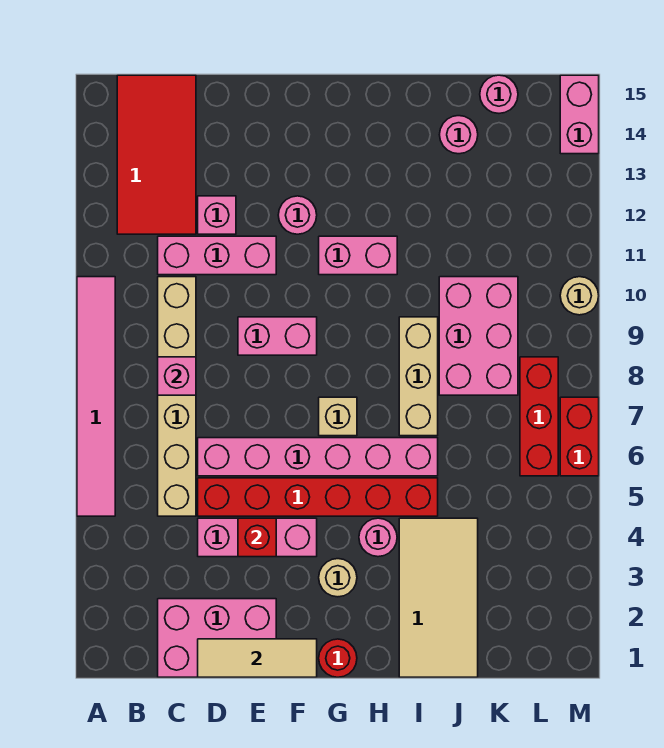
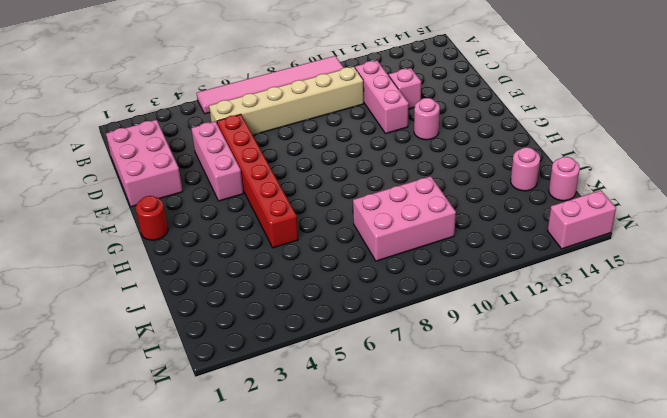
none -> red 2x4 tile [117,75,196,234]
none -> pink 1x6 brick [198,438,438,476]
none -> pink 1x2 brick [238,317,317,355]

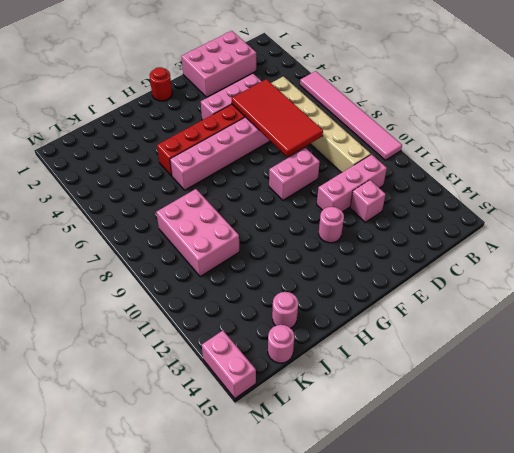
red 2x4 tile [232,79,323,157] -> red 2x4 tile moved to [117,75,196,234]
none -> tan 1x1 round brick [319,559,357,597]
none -> tan 1x1 brick [319,397,357,436]
none -> pink 1x2 brick [319,236,397,275]

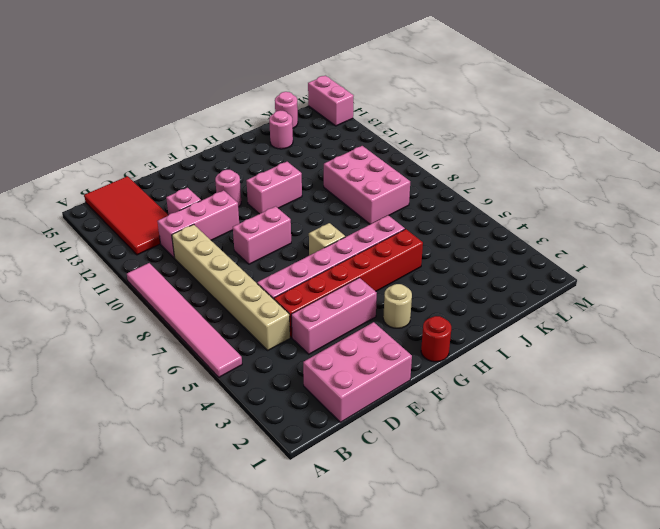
none -> pink 1x1 round brick [359,518,397,557]
none -> tan 2x4 tile [399,518,478,677]
none -> tan 1x3 brick [399,317,438,436]

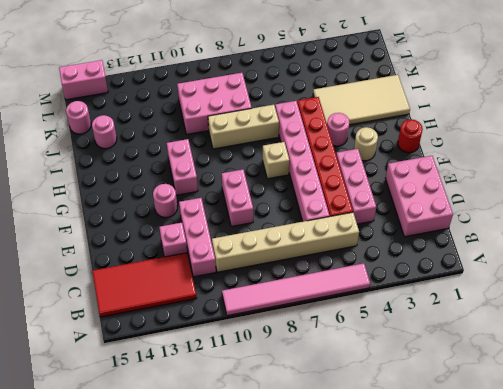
none -> red 1x3 brick [520,357,558,476]
none -> red 1x2 brick [560,397,599,476]
none -> tan 1x1 round brick [560,277,599,315]

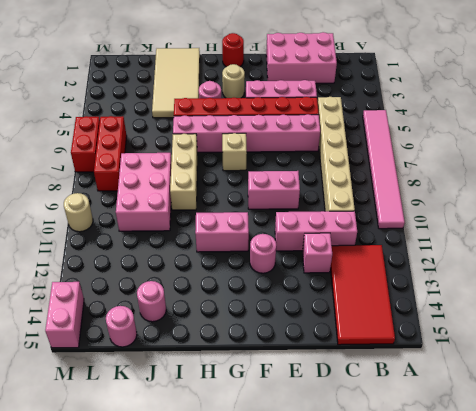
none -> pink 1x1 brick [158,357,196,395]
none -> tan 1x3 tile [198,639,317,677]
none -> red 1x1 brick [238,518,276,557]

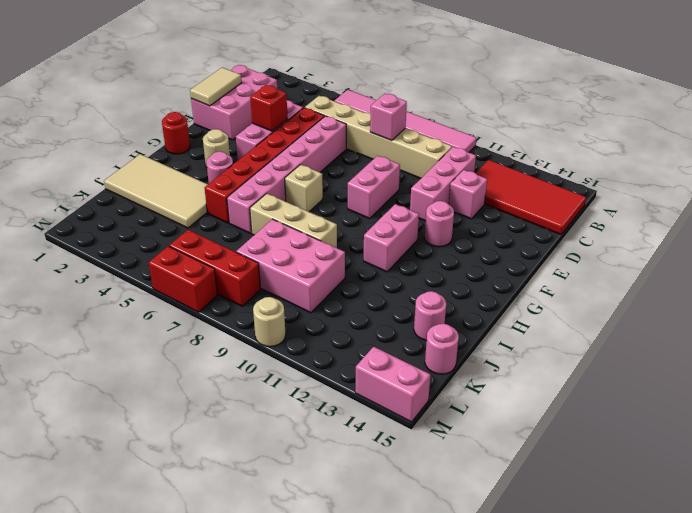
tan 1x2 tile [190,67,241,106] -> tan 1x3 tile [198,639,317,677]

